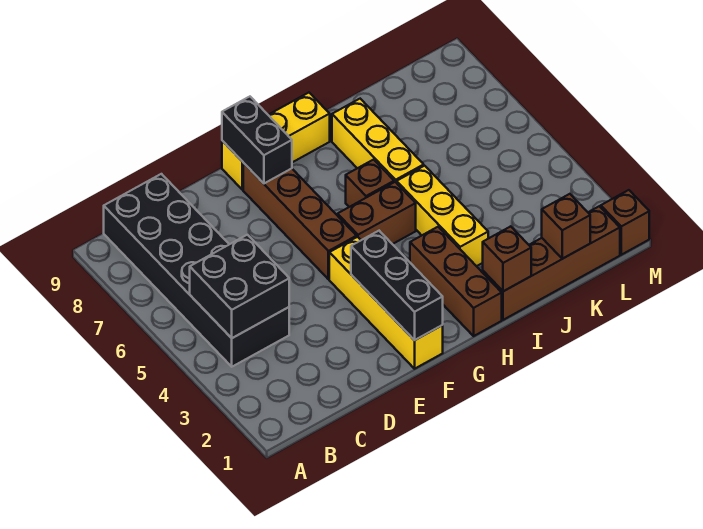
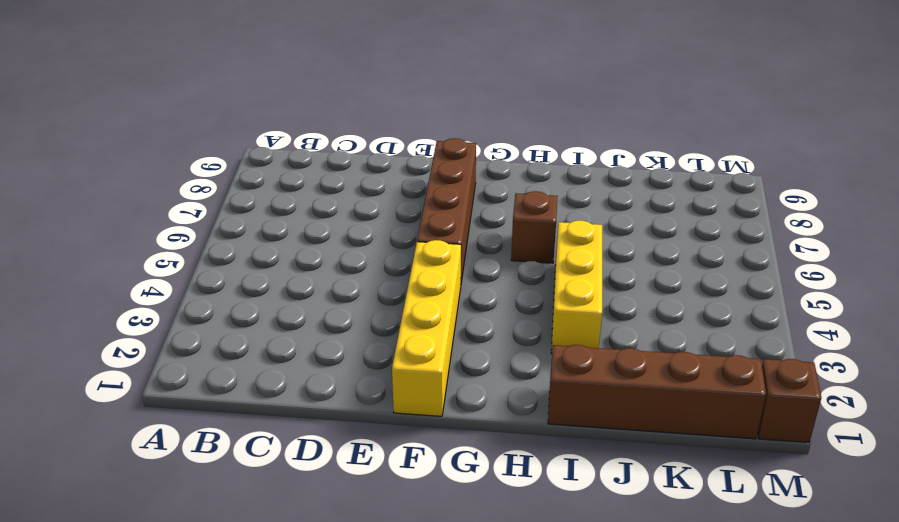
none -> black 2x6 brick [104,174,289,367]
none -> yellow 1x3 brick [222,93,330,190]
none -> brown 1x2 brick [338,182,416,244]

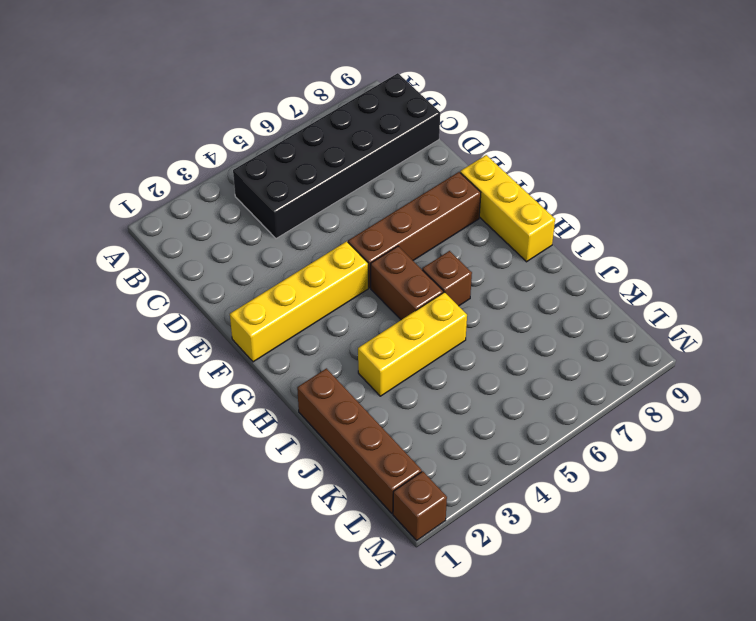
none -> brown 1x3 brick [410,227,502,336]
none -> yellow 1x3 brick [332,99,424,183]
none -> black 2x2 brick [190,235,289,338]

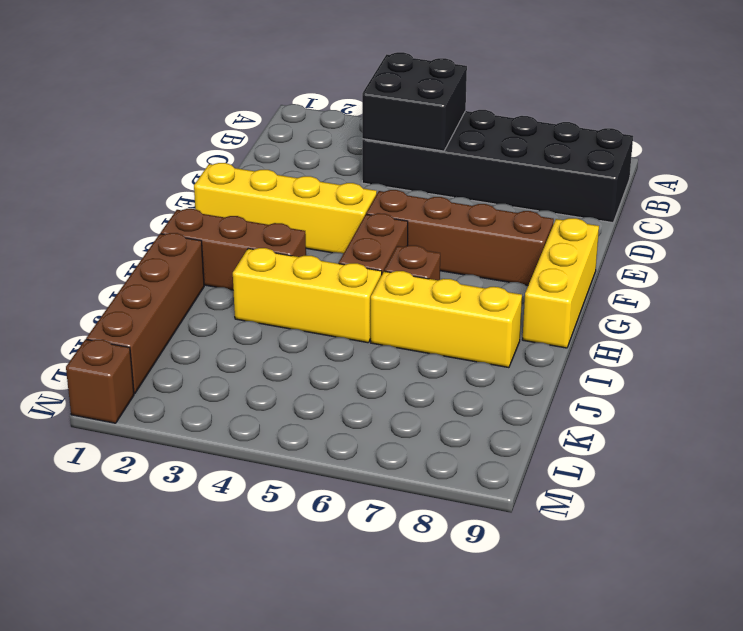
none -> black 1x3 brick [351,231,443,340]
none -> black 1x2 brick [222,97,292,183]
none -> brown 1x1 brick [483,226,531,291]

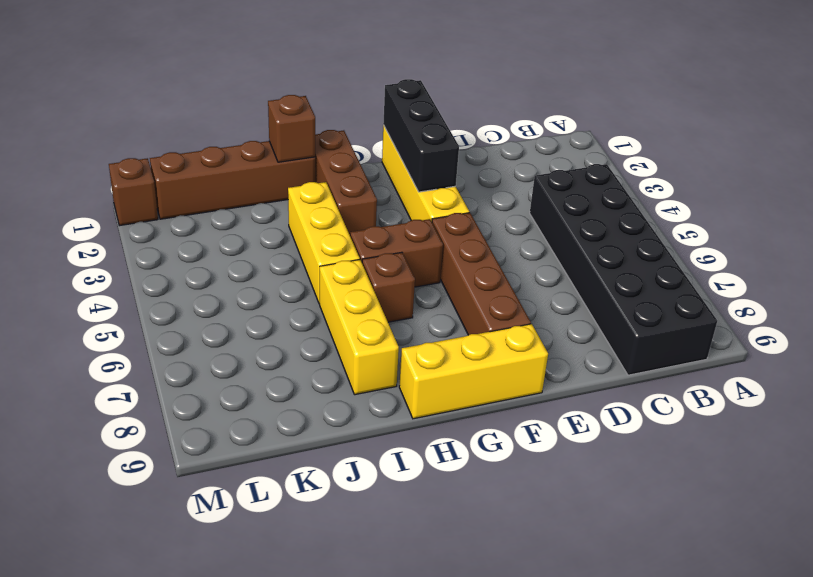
none -> black 2x2 brick [190,235,289,338]
none -> black 1x2 brick [222,97,292,183]
none -> brown 1x1 brick [542,194,590,259]

